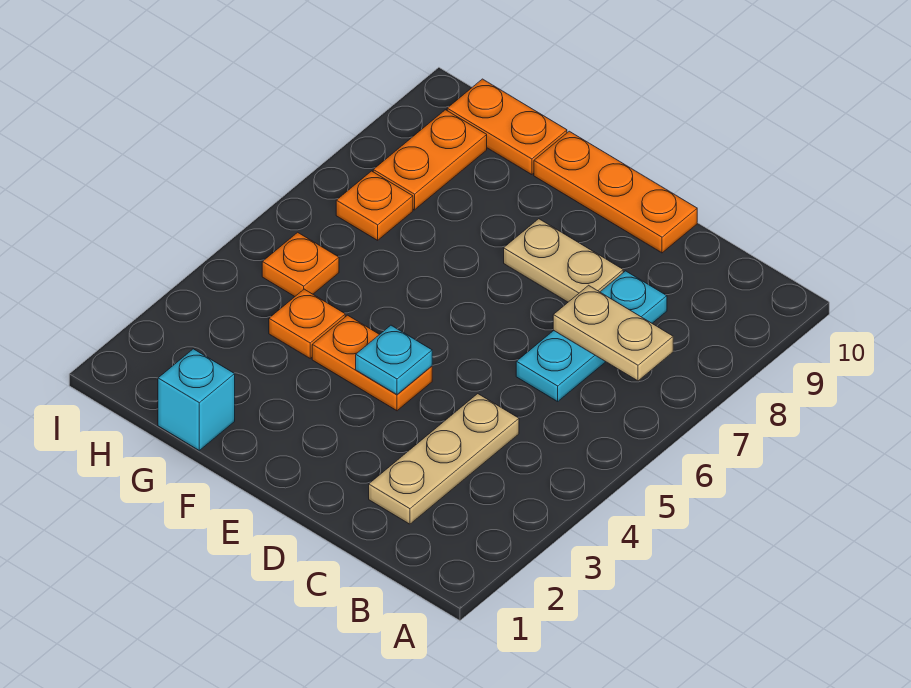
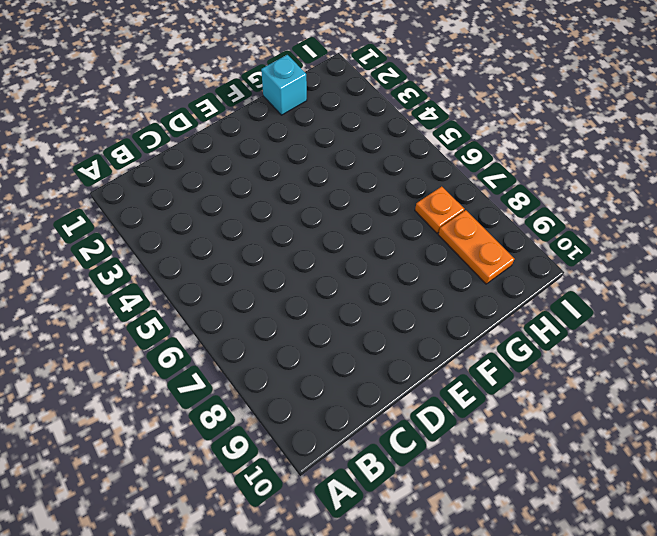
none -> tan 1x3 plate [369,394,519,524]
none -> cyan 1x3 plate [516,271,667,401]
none -> tan 1x2 plate [504,219,623,302]

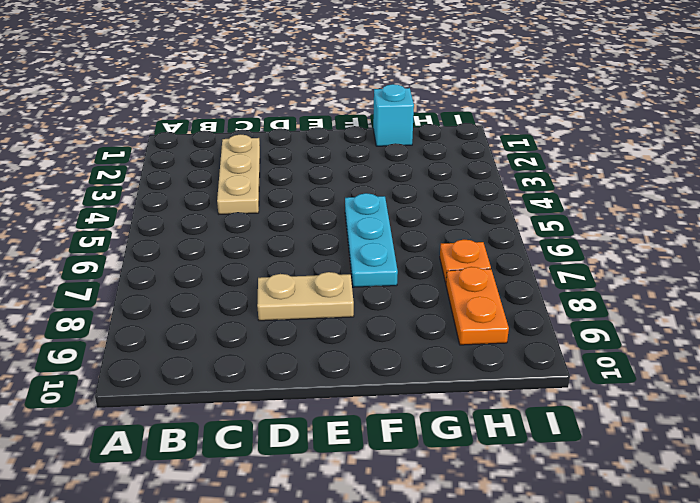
cyan 1x3 plate [345,193,398,287] -> cyan 1x3 plate moved to [516,271,667,401]
none -> orange 1x3 plate [534,131,697,253]
none -> orange 1x2 plate [312,315,432,411]
none -> orange 1x1 plate [269,289,345,358]

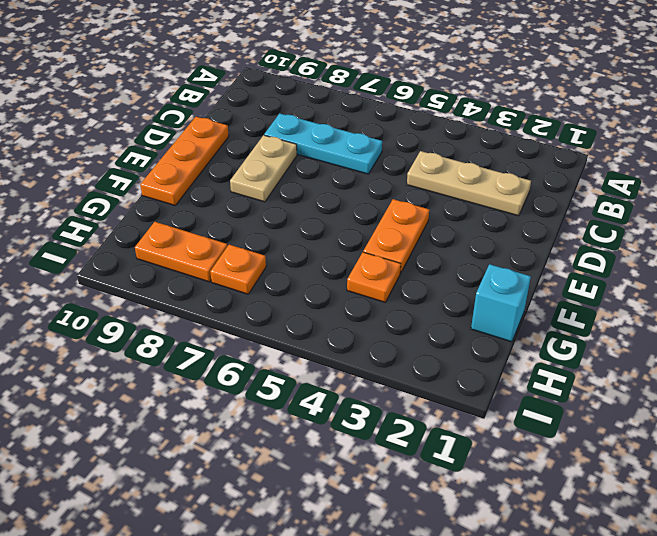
none -> orange 1x2 plate [447,79,567,175]
none -> orange 1x1 plate [262,232,339,296]
none -> tan 1x2 plate [553,285,673,381]

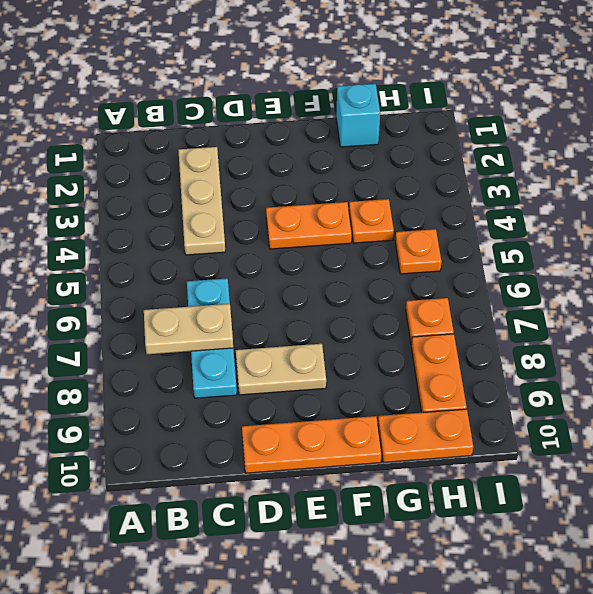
none -> cyan 1x1 plate [356,325,432,394]

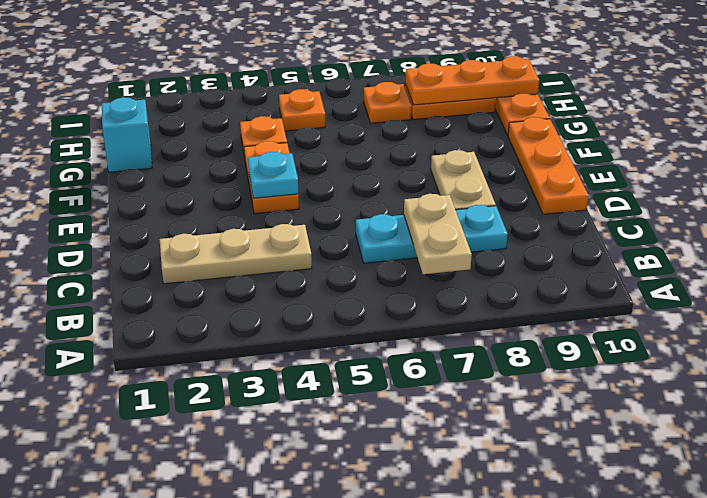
orange 1x3 plate [406,56,539,105] -> none

